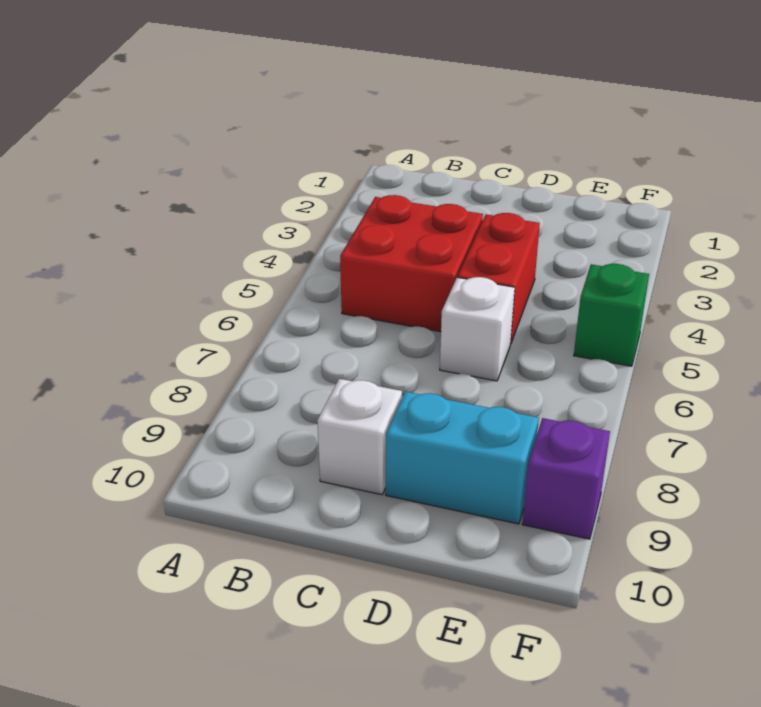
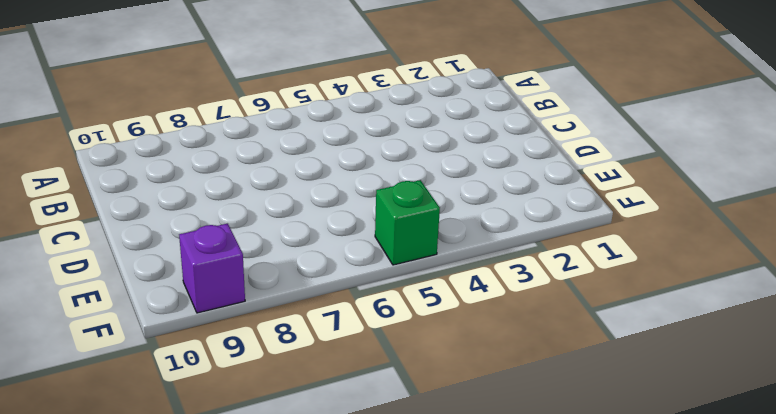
none -> red 2x2 brick [340,195,483,332]
none -> white 1x1 brick [317,379,402,495]

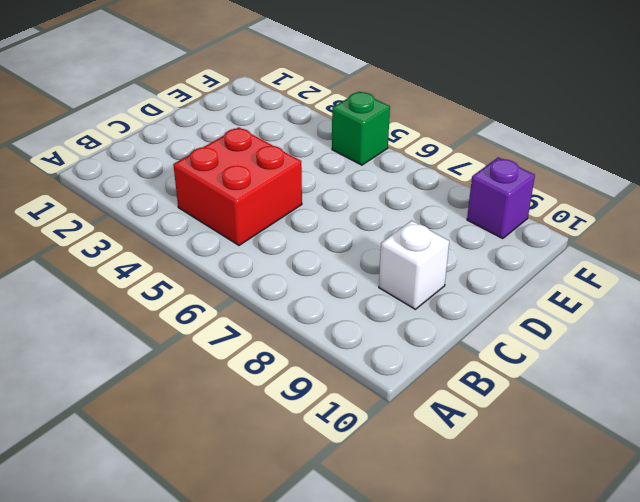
none -> red 1x2 brick [458,213,540,344]
none -> white 1x1 brick [440,277,515,381]

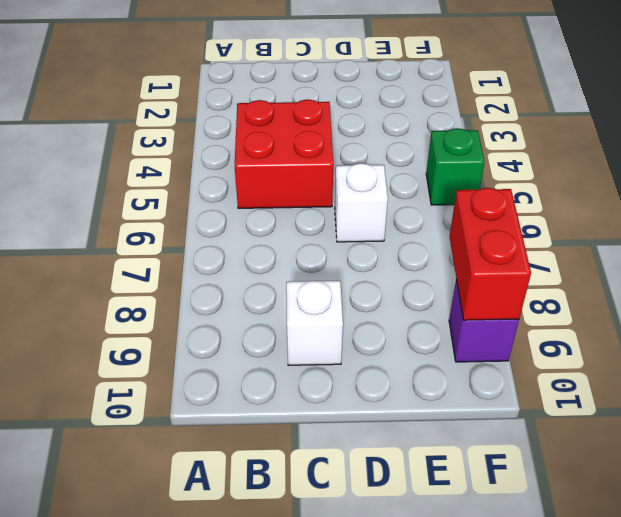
red 1x2 brick [450,188,531,320] -> red 1x2 brick moved to [458,213,540,344]
none -> cyan 1x2 brick [386,391,539,524]

